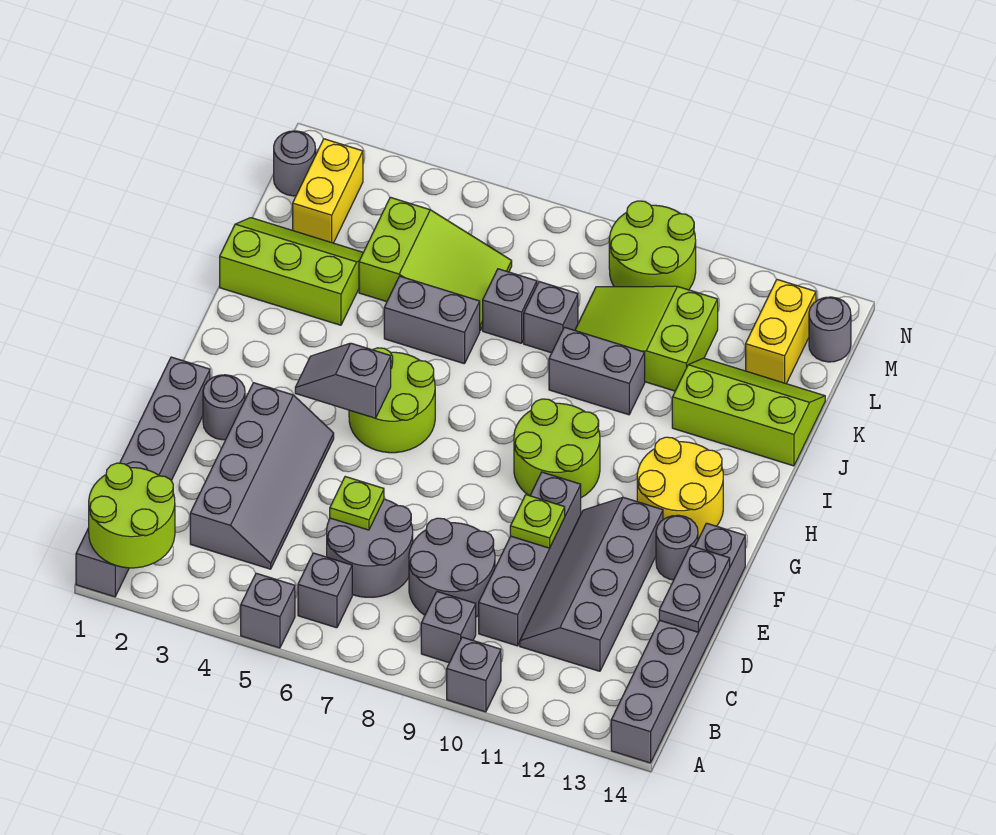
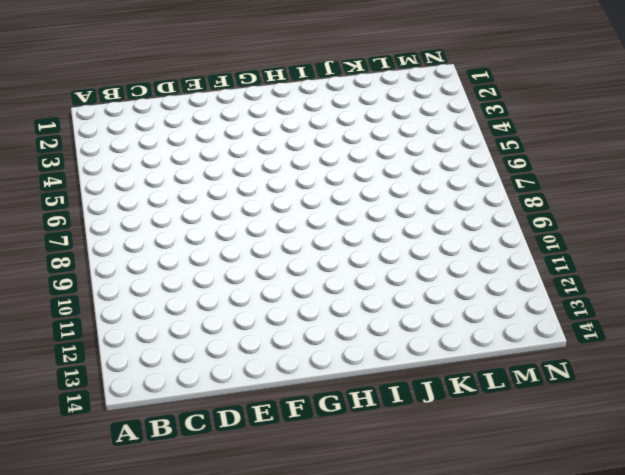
none -> grey 1x6 brick [76,357,210,597]
none -> grey 1x1 brick [241,573,295,648]
none -> grey 1x1 brick [447,637,501,712]
none -> grey 1x6 brick [611,523,745,763]

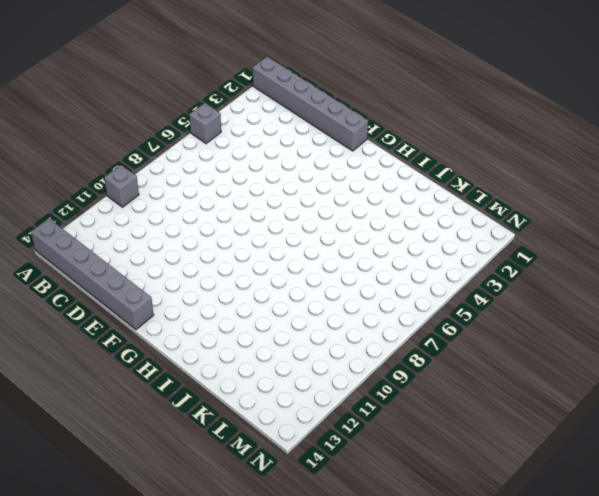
none -> grey 1x1 brick [298,553,352,628]
none -> grey 1x1 brick [421,592,476,663]
none -> grey 2x4 slope [190,383,334,569]
none -> grey 2x2 round brick [327,499,413,597]

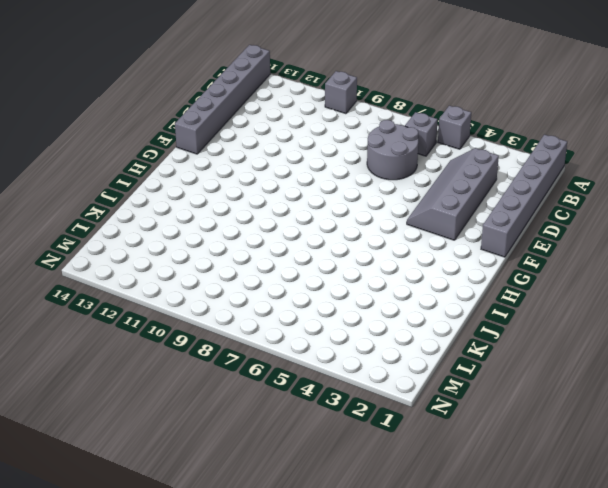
none -> grey 1x1 brick [421,592,476,663]
none -> grey 2x2 round brick [409,518,495,617]
none -> grey 1x4 brick [479,472,581,646]
none -> grey 2x4 slope [520,497,663,671]

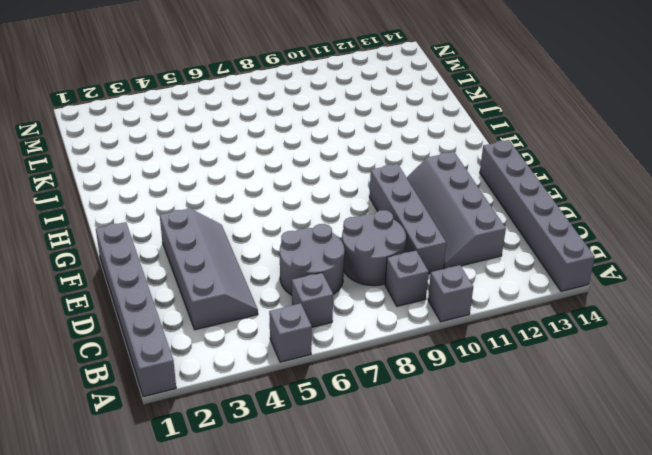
none -> grey 1x1 round brick [203,375,245,440]
none -> grey 1x1 round brick [656,515,698,580]
none -> lime 2x2 round brick [349,348,435,453]
none -> lime 2x2 round brick [514,399,600,498]

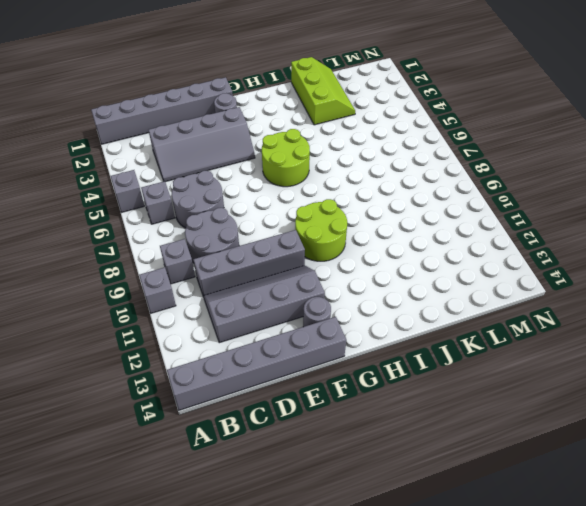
none -> yellow 2x2 round brick [637,437,723,539]
none -> grey 1x2 brick [384,276,480,364]
none -> grey 1x2 brick [549,327,645,415]
none -> lime 2x3 slope [672,358,825,466]

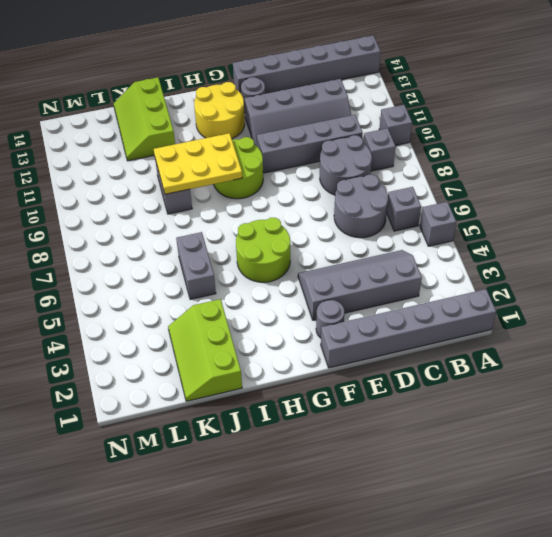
yellow 2x3 plate [154,133,242,194] -> none
none -> lime 2x3 slope [359,197,512,331]
none -> grey 1x1 brick [483,269,537,343]
none -> grey 1x1 brick [524,282,578,353]
none -> lime 2x3 slope [575,286,718,391]

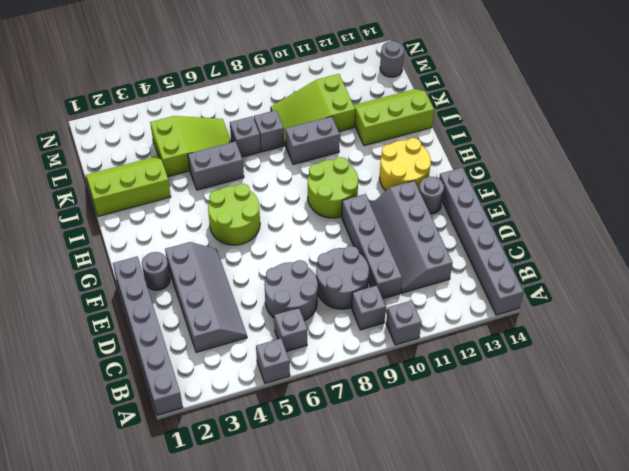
none -> yellow 1x2 brick [293,139,363,243]
none -> yellow 1x2 brick [746,280,816,384]
none -> grey 1x1 round brick [274,131,316,196]
none -> lime 2x2 round brick [609,201,696,290]

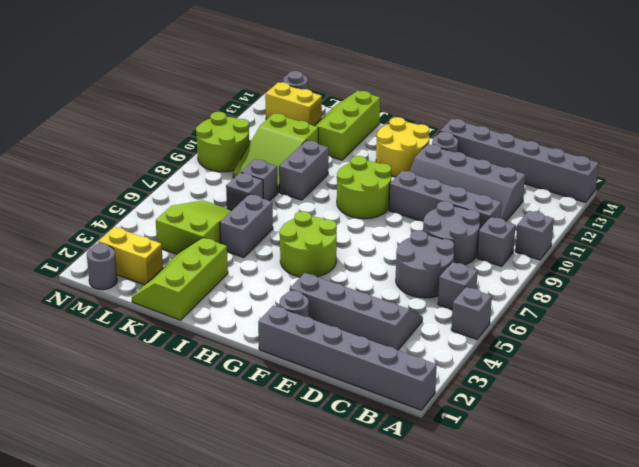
none -> lime 2x2 round brick [89,463,175,568]
none -> lime 1x1 plate [330,477,384,530]
none -> grey 1x2 plate [659,546,730,632]
none -> lime 1x1 plate [510,495,565,548]

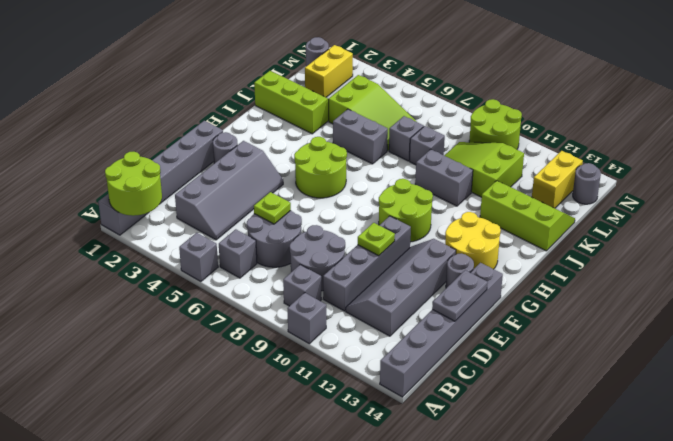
none -> grey 1x2 slope [295,343,391,418]

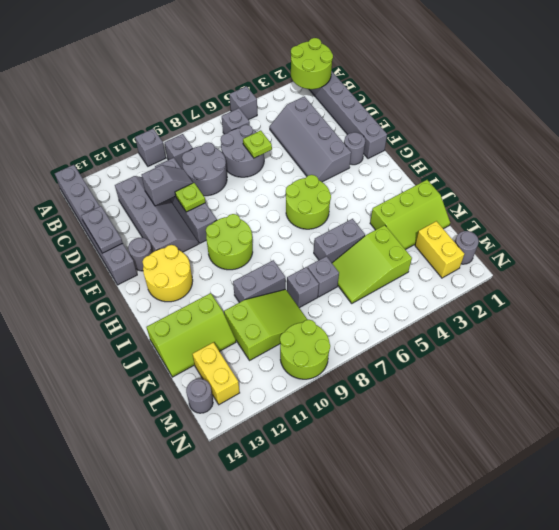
grey 1x2 slope [142,165,193,206] -> grey 1x2 slope moved to [295,343,391,418]

